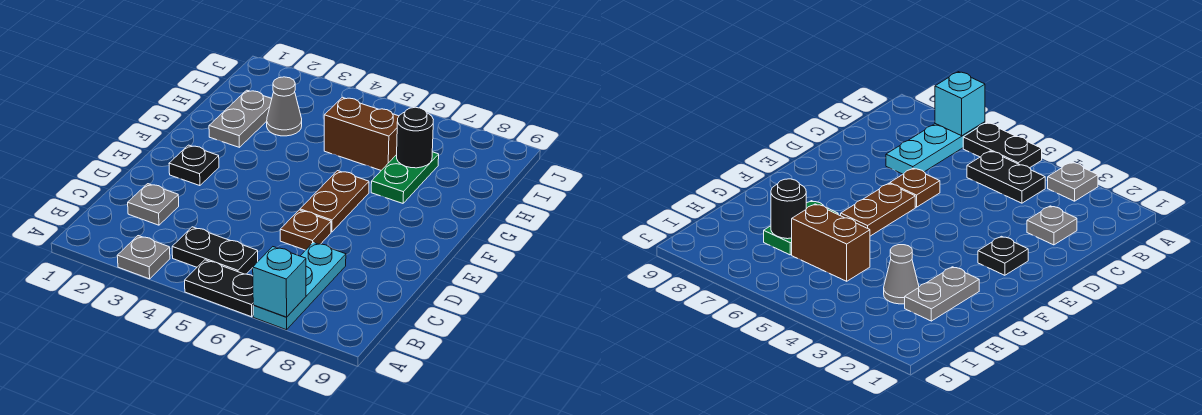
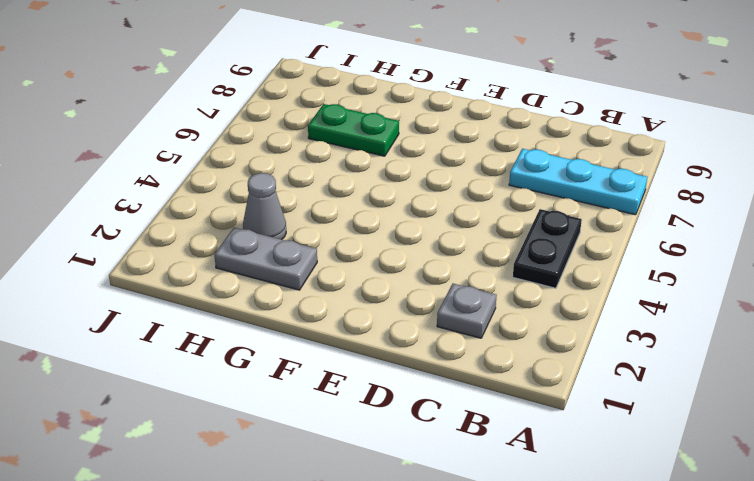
none -> grey 1x1 plate [117,236,170,279]
none -> black 1x2 plate [185,260,253,317]
none -> brown 1x1 plate [280,210,331,250]

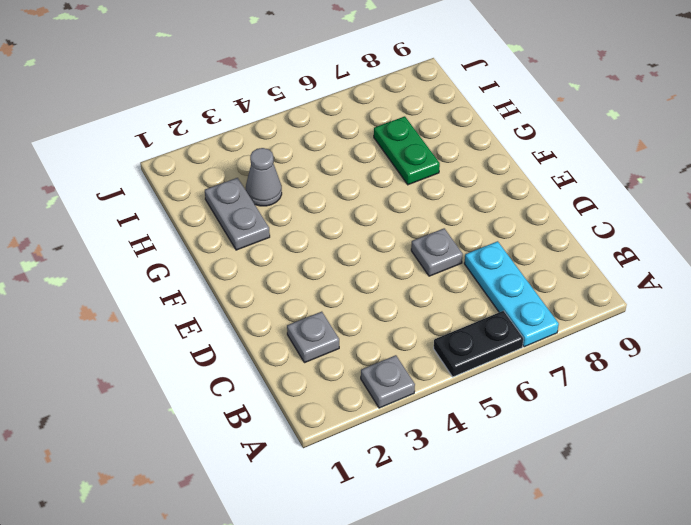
grey 1x1 plate [411,228,463,276] -> brown 1x1 plate [280,210,331,250]
none -> black 1x2 plate [172,227,258,274]
none -> black 1x1 plate [169,145,219,186]
none -> brown 1x2 plate [300,171,369,232]

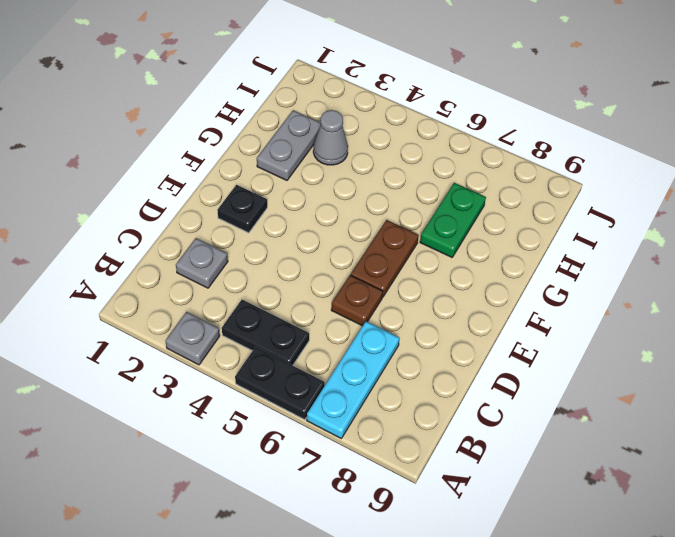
none -> brown 1x2 brick [324,97,399,170]
none -> cyan 1x1 brick [253,247,306,317]
none -> black 1x1 round brick [397,107,433,168]

